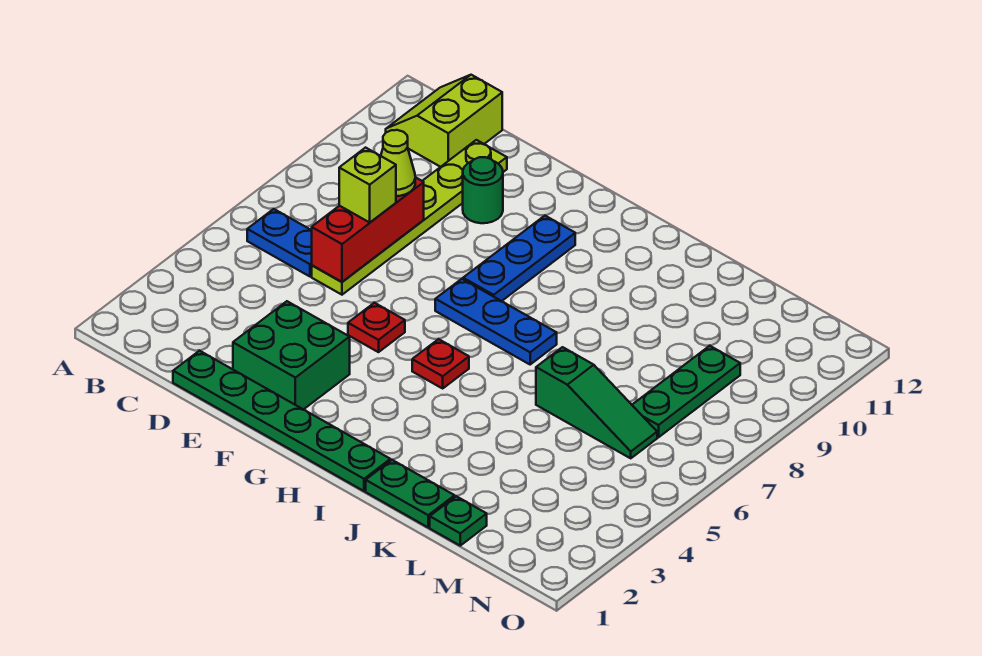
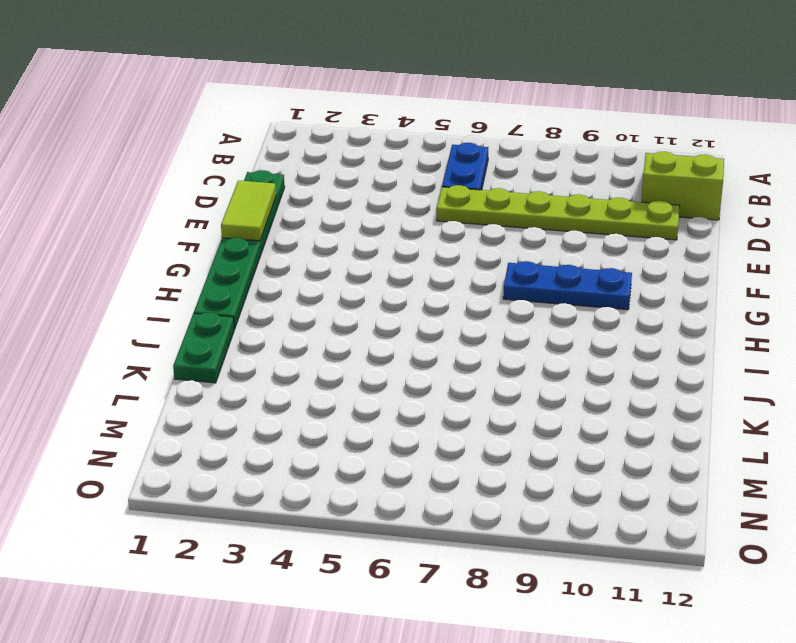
lime 1x2 tile [221,181,276,241] -> none
none -> green 2x2 brick [233,301,350,410]
none -> green 1x1 round brick [463,157,503,223]
none -> red 1x1 plate [348,303,405,352]

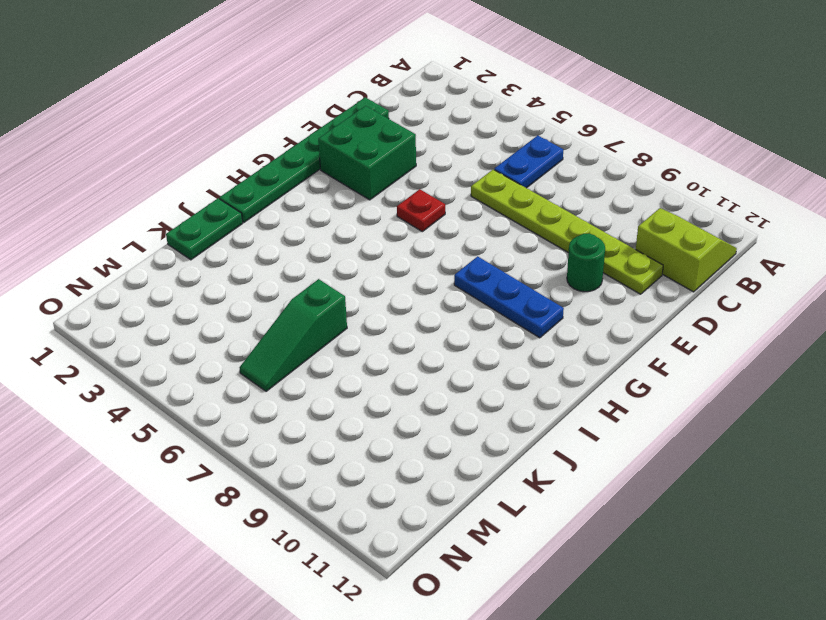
none -> blue 1x3 plate [435,279,557,364]
none -> red 1x1 plate [412,339,469,388]
none -> green 1x1 plate [430,496,487,546]

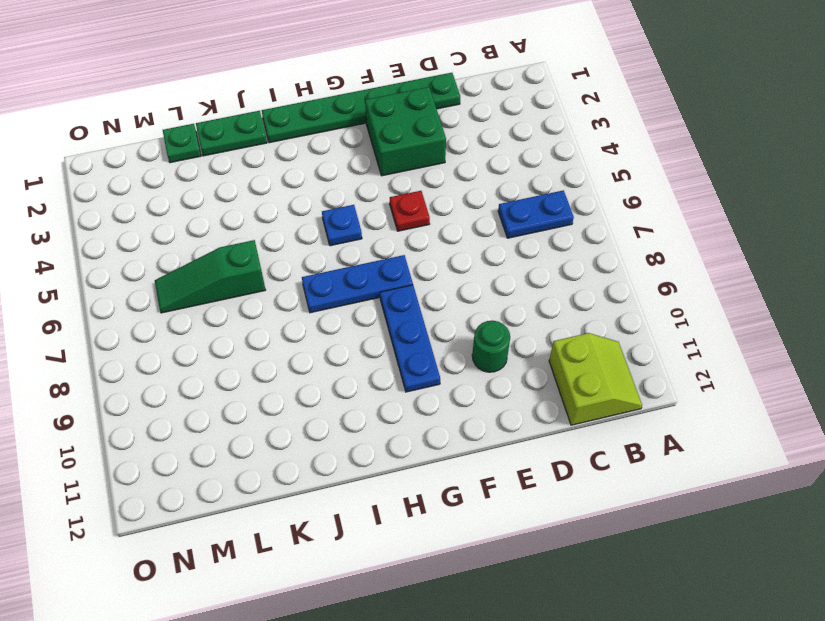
blue 1x1 plate [322,205,362,246] -> red 1x1 plate [412,339,469,388]
none -> lime 1x6 plate [312,140,507,295]
none -> green 1x3 plate [632,346,740,437]
none -> red 1x3 brick [312,177,424,282]

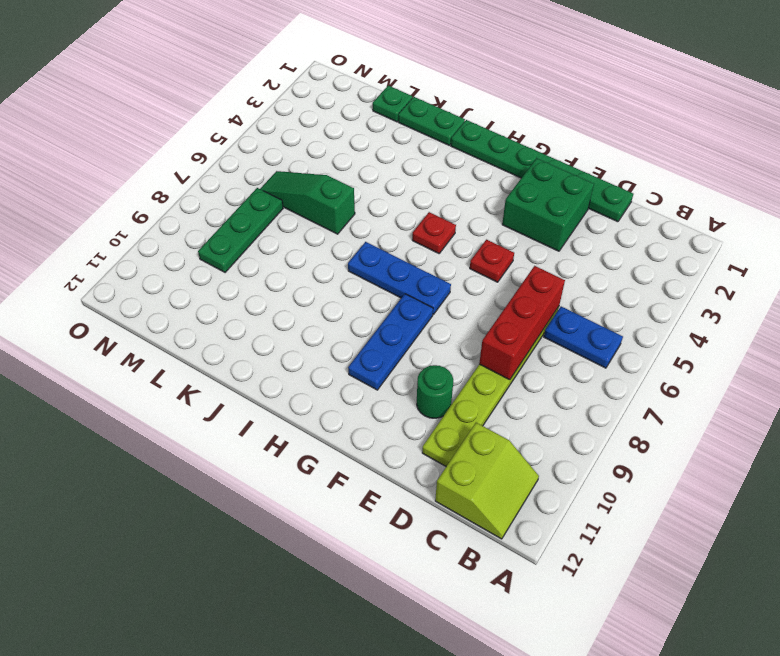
none -> lime 1x1 brick [339,148,396,222]
none -> lime 1x1 cone [381,130,415,196]

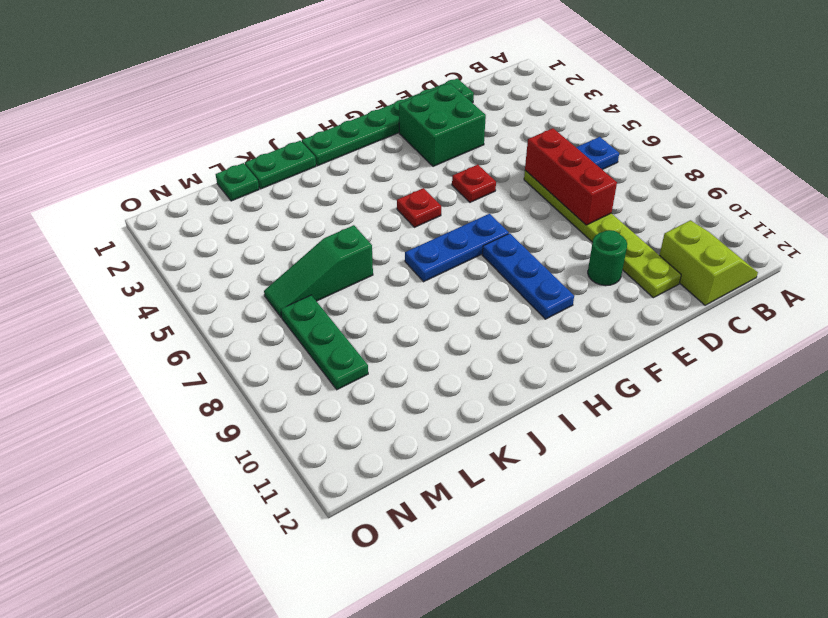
none -> lime 1x1 brick [339,148,396,222]
none -> lime 1x1 cone [381,130,415,196]

